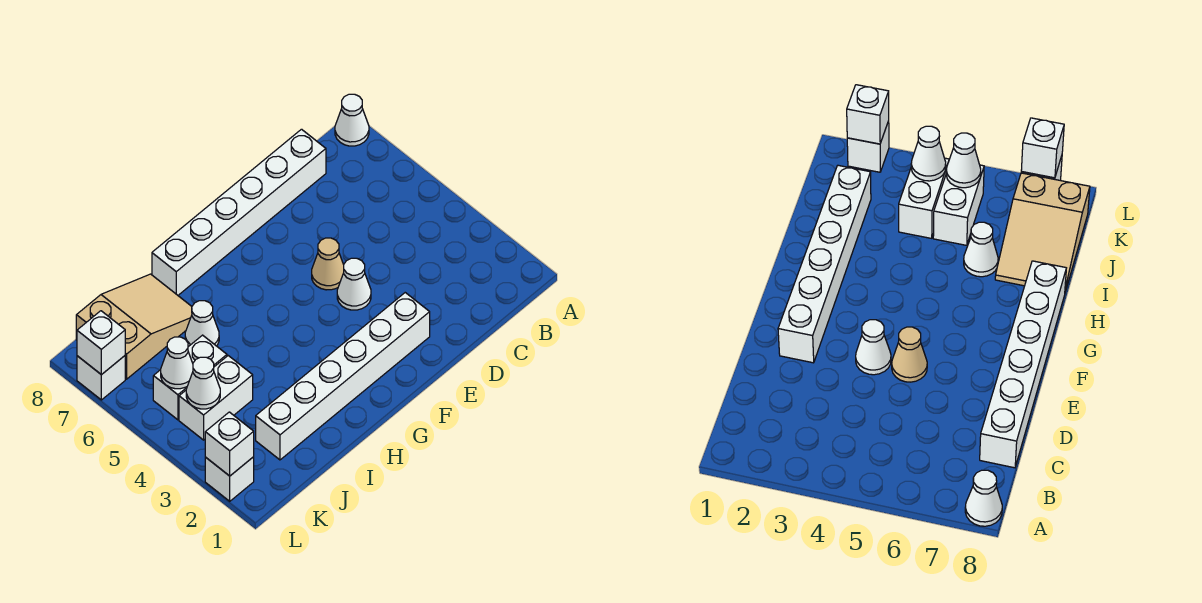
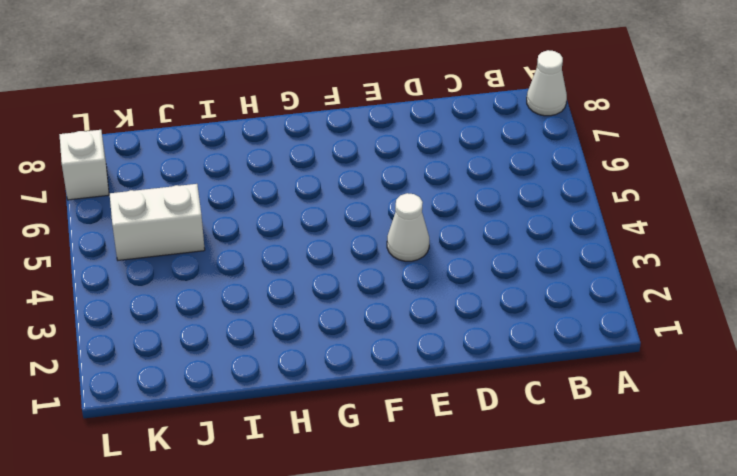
none -> white 1x6 brick [152,129,326,295]
none -> white 1x6 brick [256,293,430,460]
none -> tan 1x1 cone [312,238,344,290]

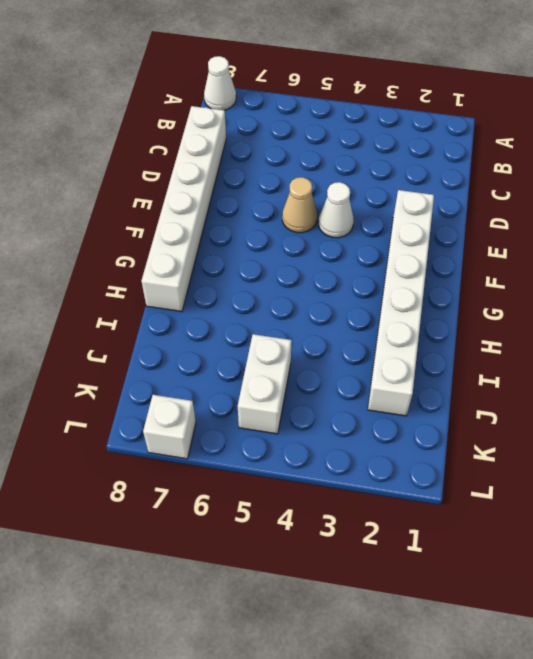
none -> white 1x1 cone [185,301,219,347]
none -> tan 2x3 slope [76,274,192,379]
none -> white 1x2 brick [179,356,253,440]

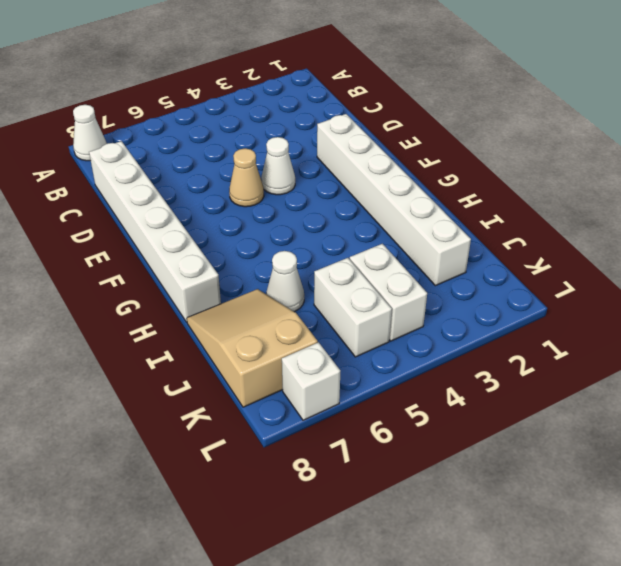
none -> white 1x1 brick [205,457,254,501]
none -> white 1x1 cone [186,357,220,409]
none -> white 1x1 cone [161,337,193,389]

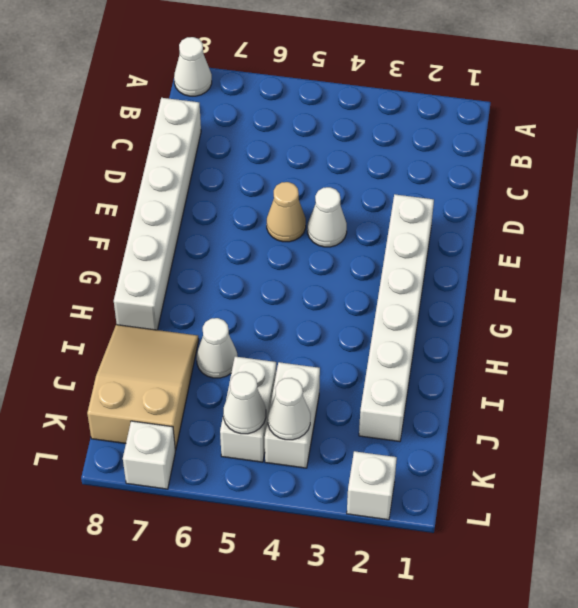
none -> white 1x1 brick [205,412,254,476]
none -> white 1x1 brick [77,311,125,375]

